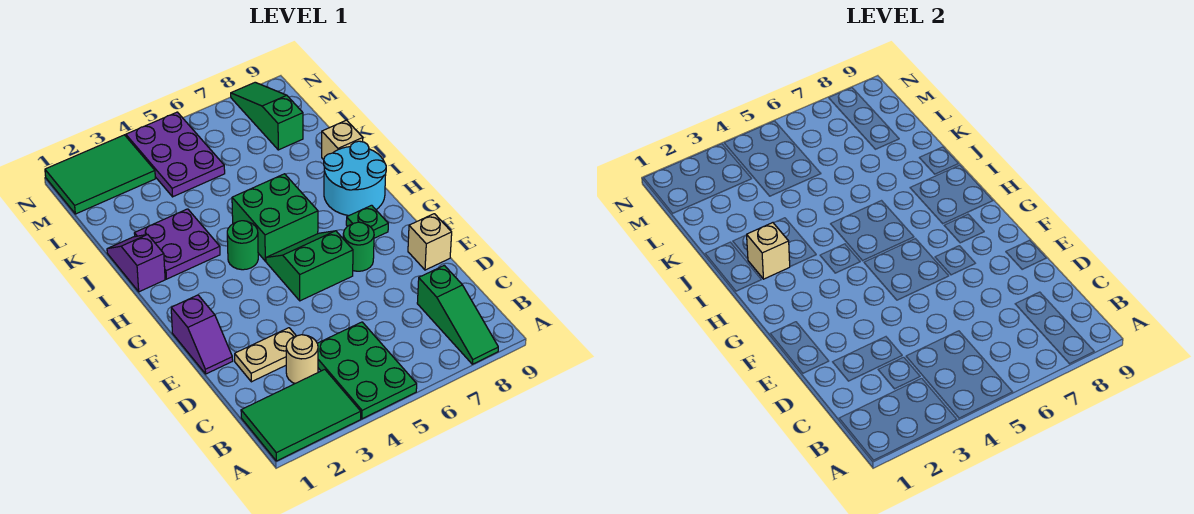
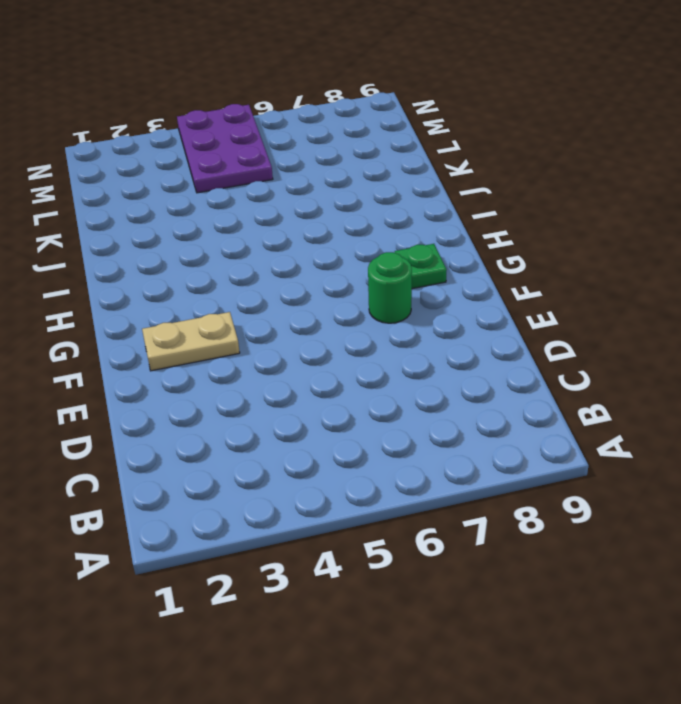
tan 1x2 plate [142,312,240,371] -> tan 1x2 plate moved to [235,328,296,382]
none -> green 2x3 tile [241,369,361,461]
none -> green 2x3 plate [317,322,417,419]
none -> green 1x3 slope [417,265,498,364]

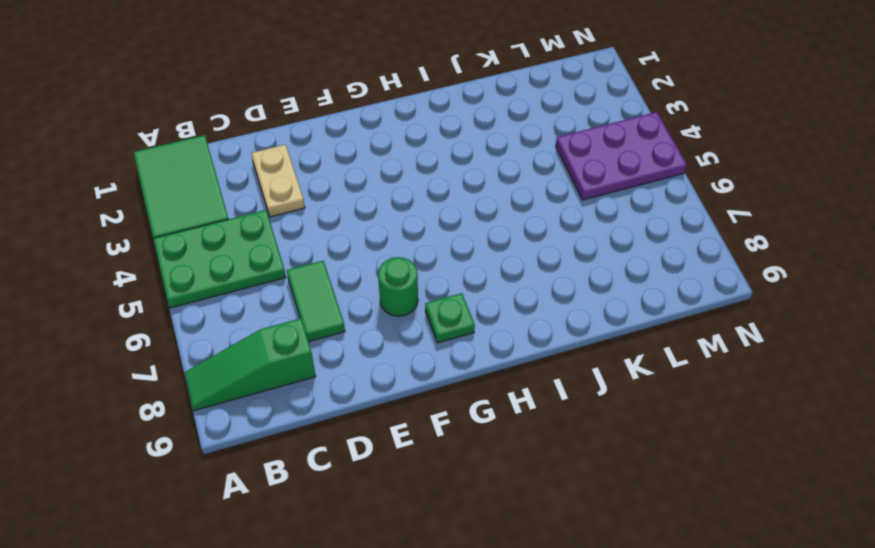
green 1x2 tile [287,261,345,342] -> none
none -> tan 1x1 round brick [286,335,318,383]
none -> purple 1x2 slope [171,295,233,374]
none -> tan 1x1 brick [408,214,452,270]

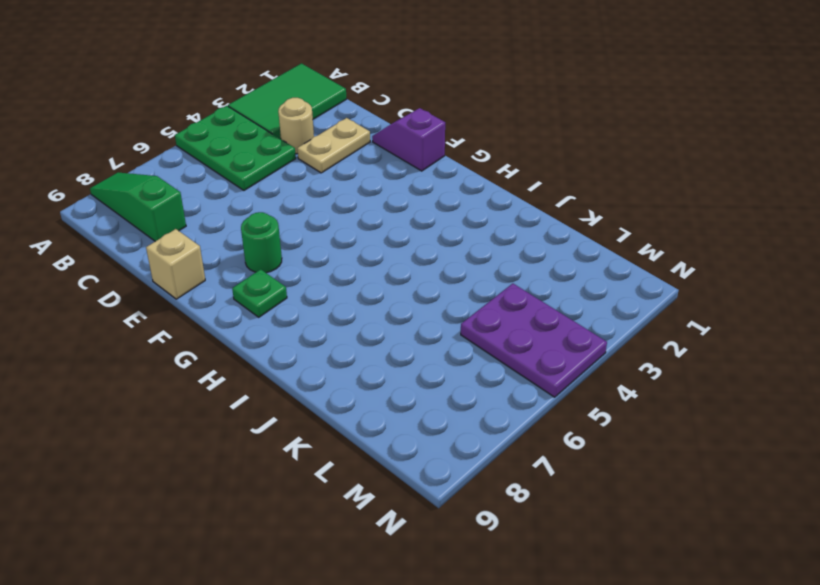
none -> green 2x2 slope [266,231,353,301]
none -> green 1x1 round brick [227,221,258,270]
none -> green 2x2 brick [232,174,318,261]

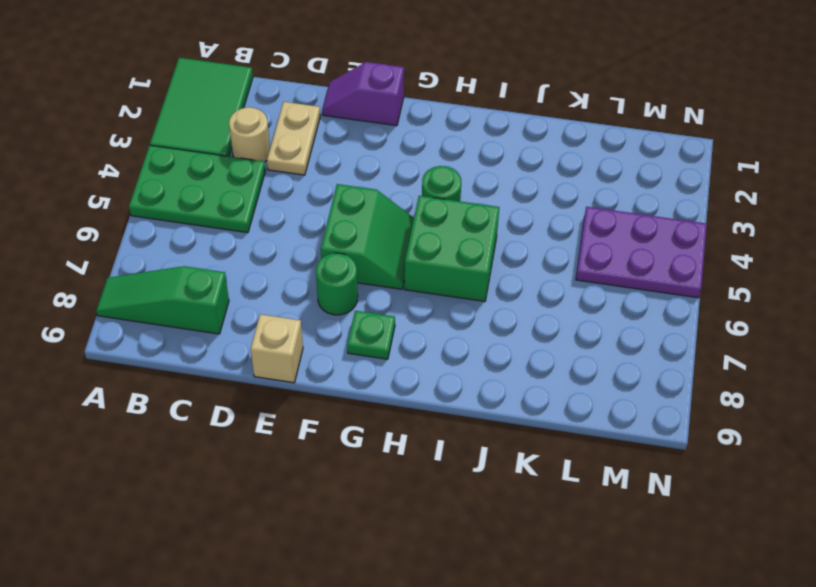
none -> cyan 2x2 round brick [324,141,386,216]
none -> purple 1x2 slope [107,234,165,292]
none -> purple 2x2 plate [134,209,220,279]

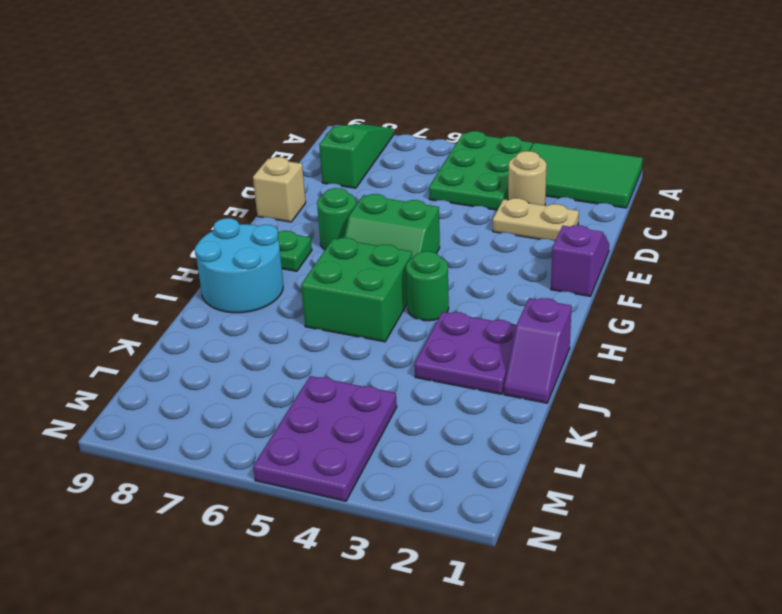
none -> tan 1x1 brick [322,120,363,160]
none -> green 1x3 slope [231,82,303,150]
none -> green 2x3 tile [45,135,155,214]

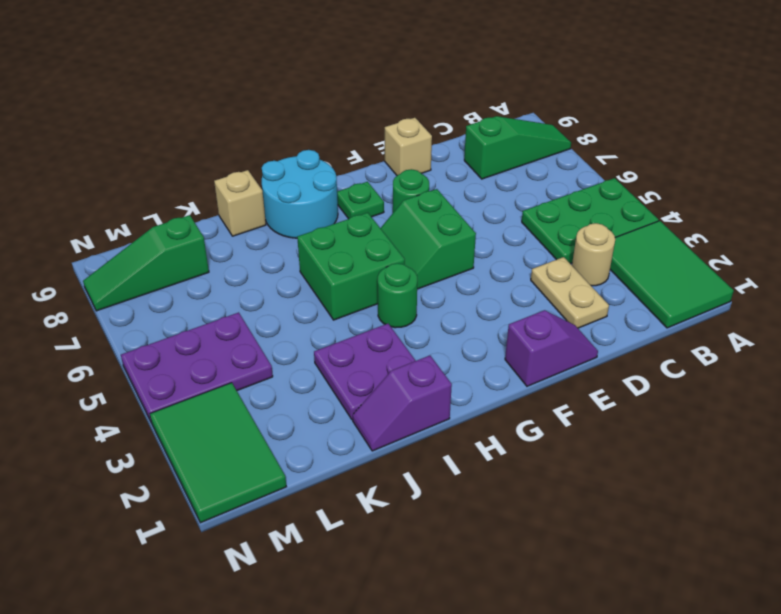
none -> tan 1x1 brick [747,223,790,279]

